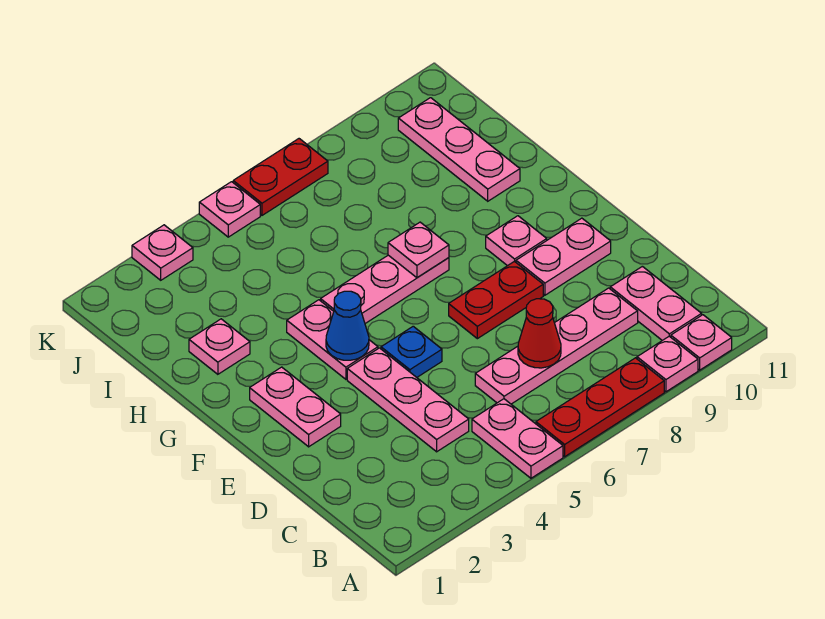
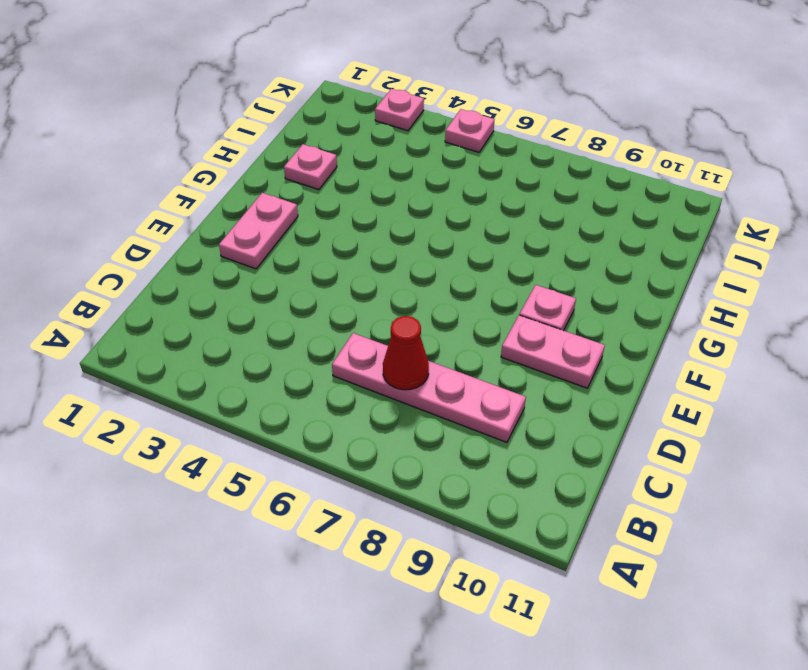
none -> pink 1x2 plate [472,399,563,478]
none -> red 1x3 plate [536,358,664,457]
none -> pink 1x1 plate [637,336,698,392]

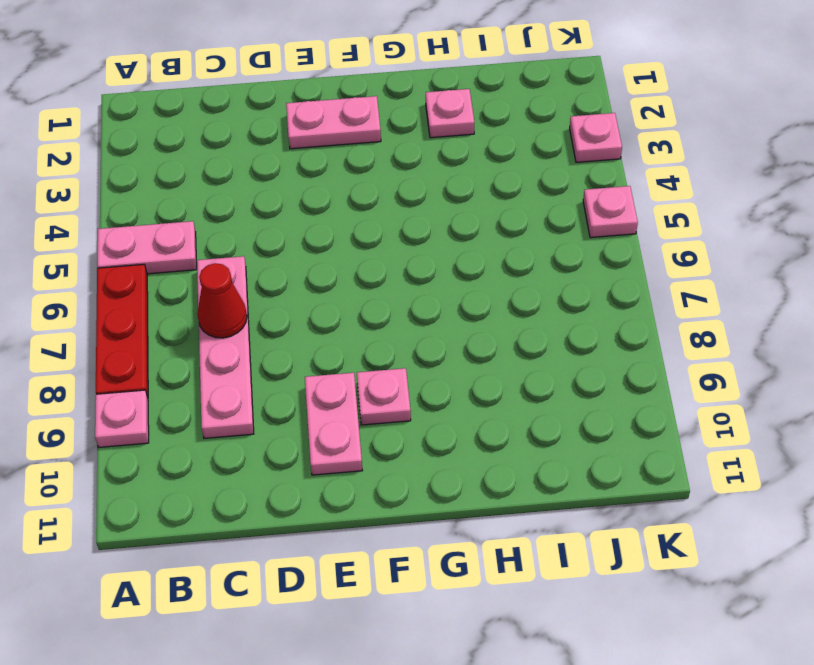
none -> pink 1x1 plate [671,315,732,370]
none -> pink 1x2 plate [610,266,702,340]
none -> pink 1x3 plate [347,348,469,452]

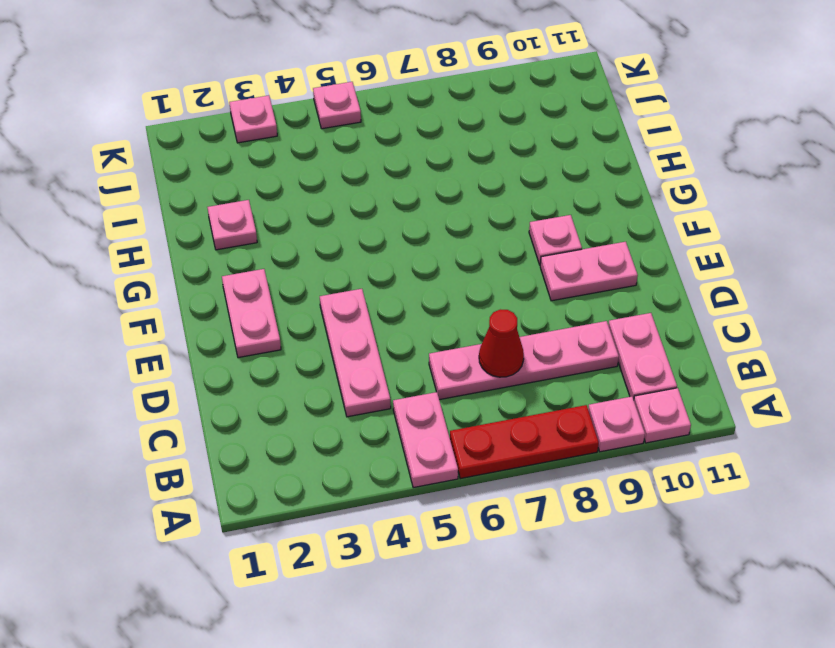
none -> blue 1x1 plate [381,326,442,377]
none -> red 1x2 plate [449,261,543,339]
none -> pink 1x2 plate [287,300,378,379]

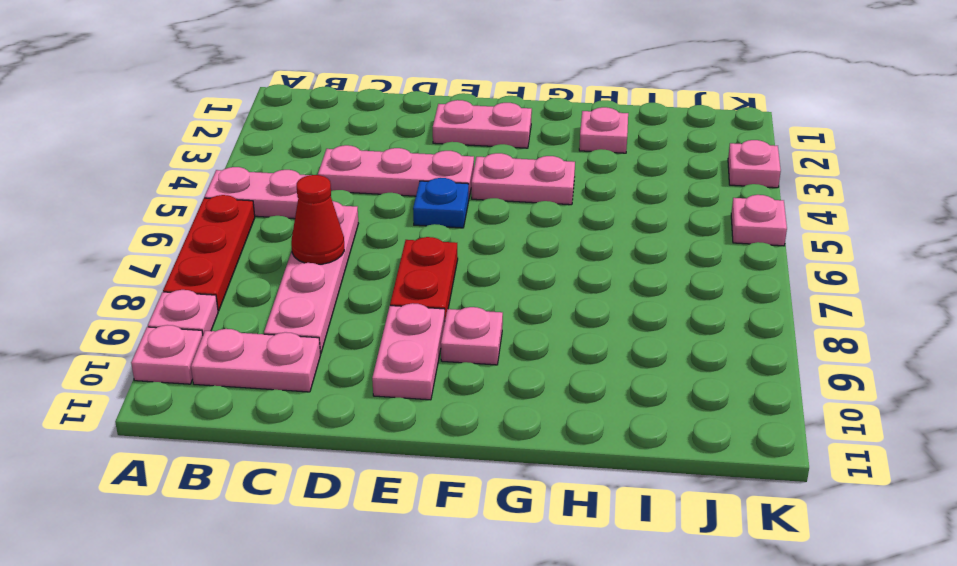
none -> pink 1x3 plate [321,255,449,323]
none -> pink 1x3 plate [398,98,520,201]
none -> red 1x2 plate [233,139,328,215]

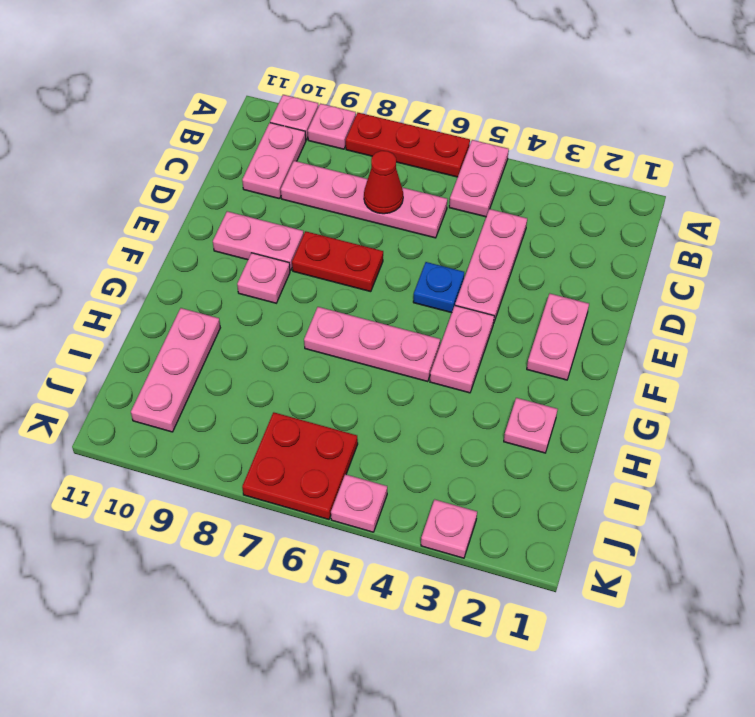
red 2x2 plate [242,412,358,519] -> red 1x2 plate [233,139,328,215]
none -> blue 1x1 cone [326,291,369,360]
none -> pink 1x1 plate [388,222,449,278]

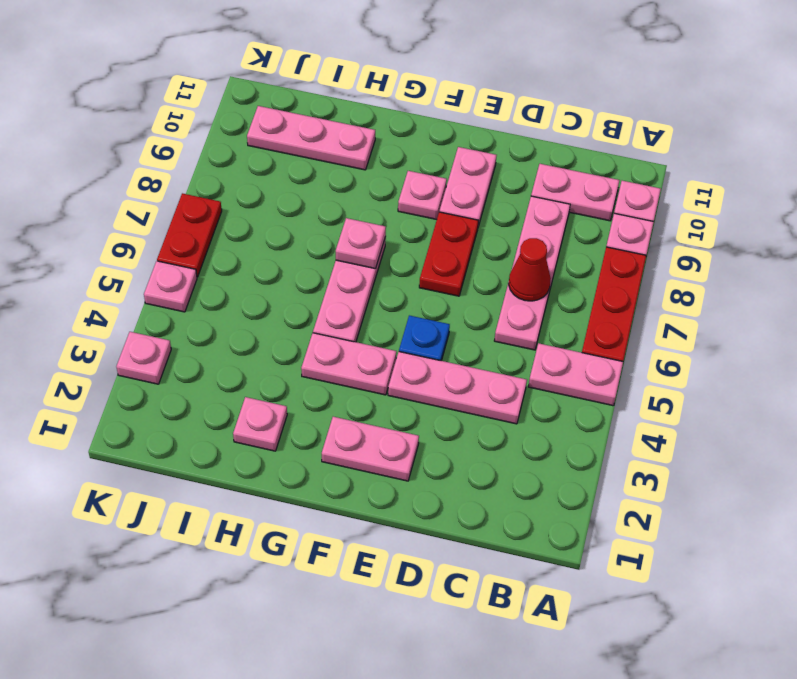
none -> blue 1x1 cone [326,291,369,360]

